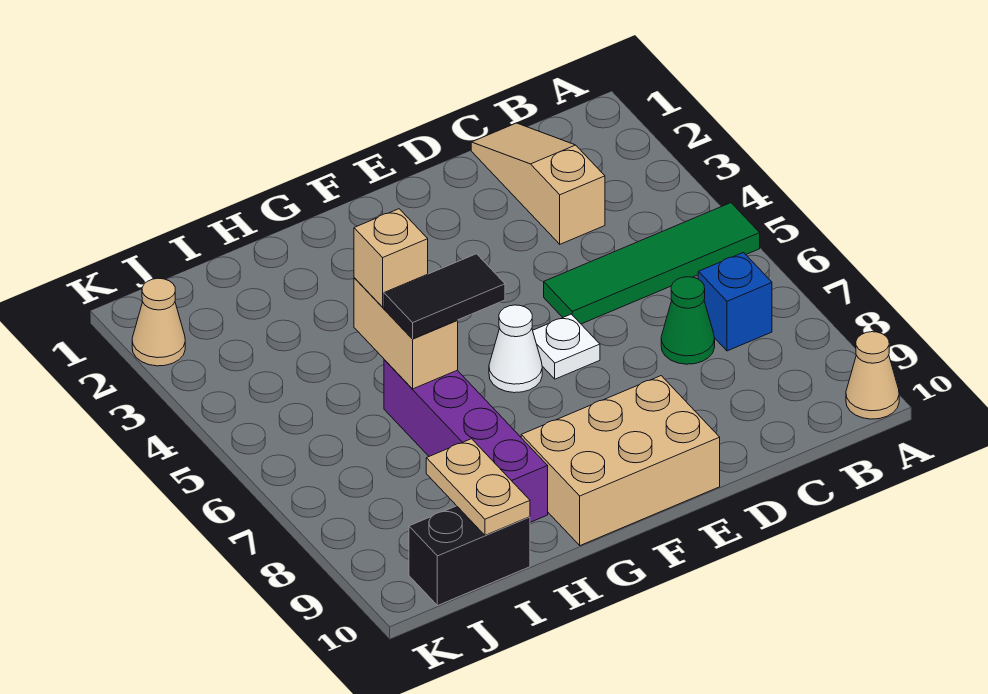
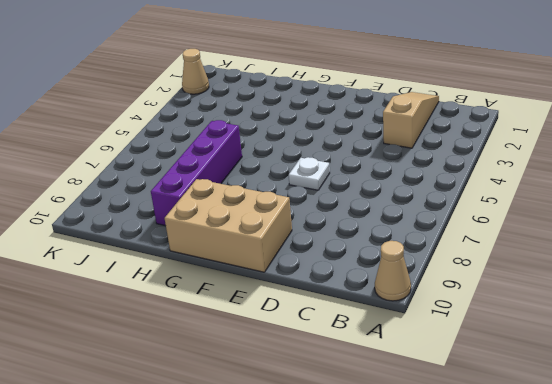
none -> green 1x4 tile [544,203,760,324]
none -> blue 1x1 brick [698,253,772,351]
none -> green 1x1 cone [661,277,715,364]

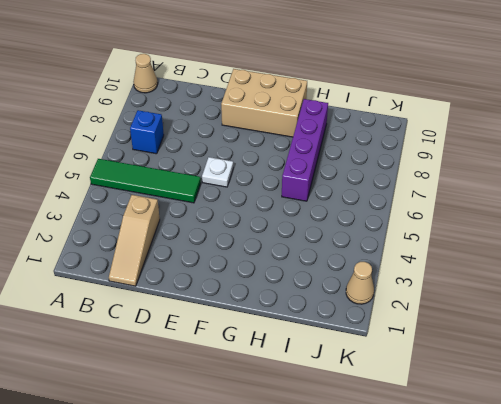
none -> green 1x1 cone [661,277,715,364]
none -> white 1x1 cone [489,305,542,393]
none -> black 1x2 brick [409,506,530,606]

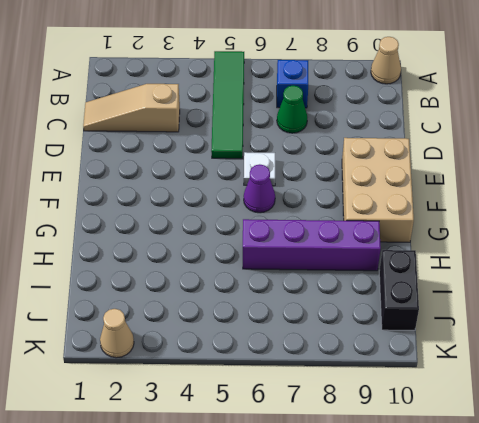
purple 1x1 cone [244,164,275,213] -> white 1x1 cone [489,305,542,393]
none -> tan 1x2 brick [354,278,458,389]
none -> tan 1x2 plate [426,439,530,535]
none -> black 1x2 tile [384,254,505,339]

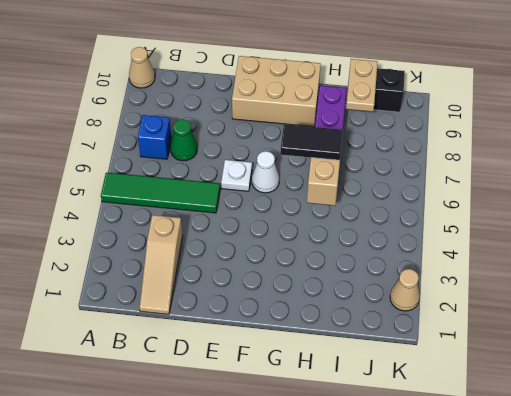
none -> tan 1x1 brick [354,209,428,307]

